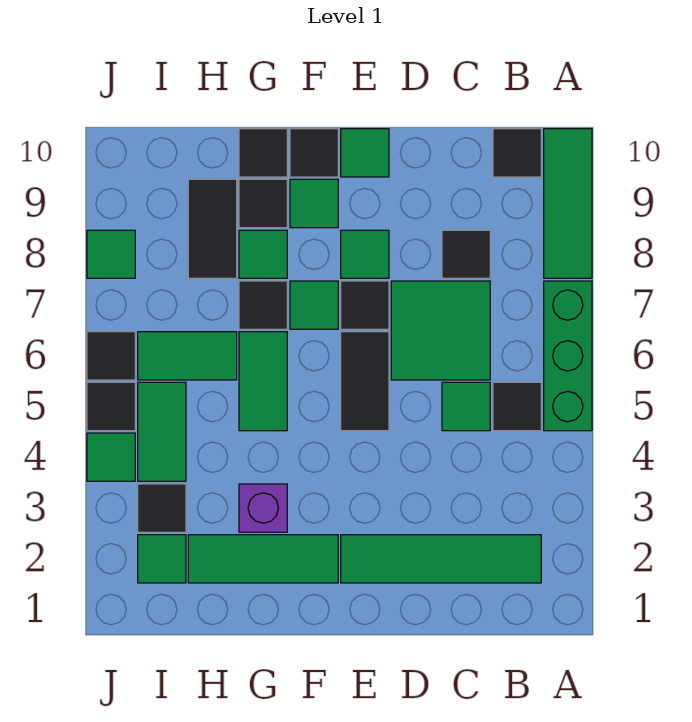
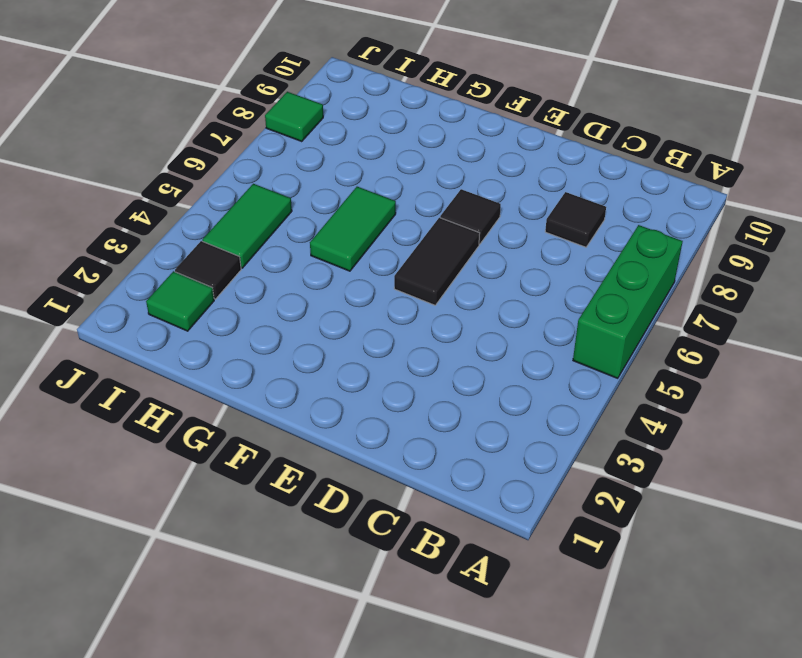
none -> green 1x3 tile [544,129,592,278]
none -> green 1x4 tile [341,535,541,583]
none -> black 1x1 tile [493,382,541,431]
none -> black 1x1 tile [493,129,541,177]

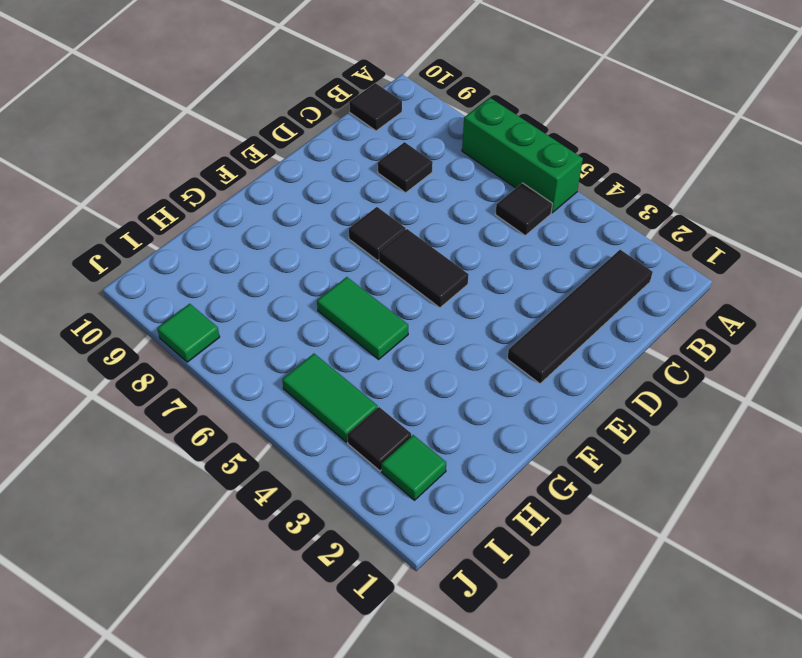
black 1x4 tile [507,250,653,384] -> green 1x4 tile [341,535,541,583]
none -> green 1x3 tile [544,129,592,278]
none -> green 1x1 tile [442,382,490,431]
none -> green 2x2 tile [391,281,490,380]
none -> green 1x1 tile [341,230,389,278]

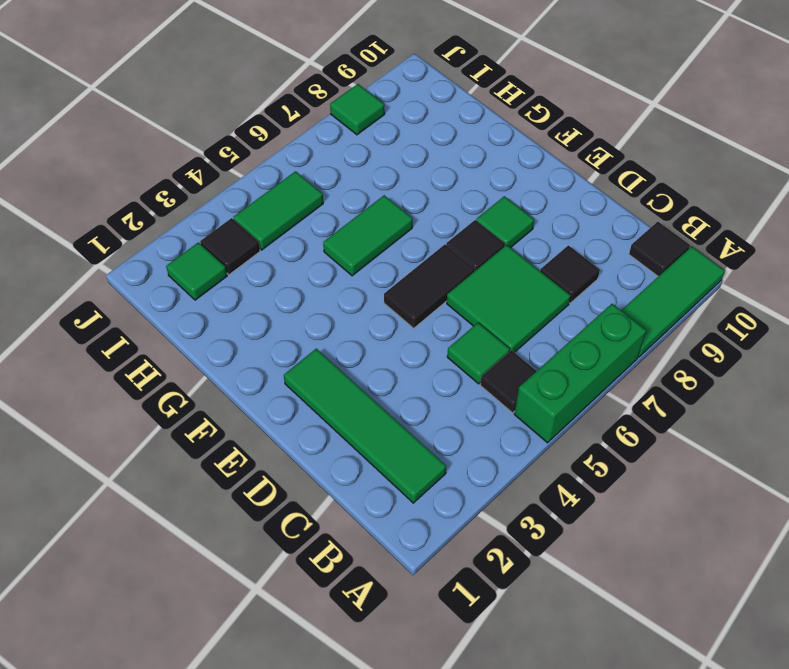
none -> green 1x1 tile [341,129,389,177]
none -> green 1x3 tile [188,535,338,583]
none -> green 1x1 tile [290,281,338,329]
none -> green 1x1 tile [290,179,338,228]

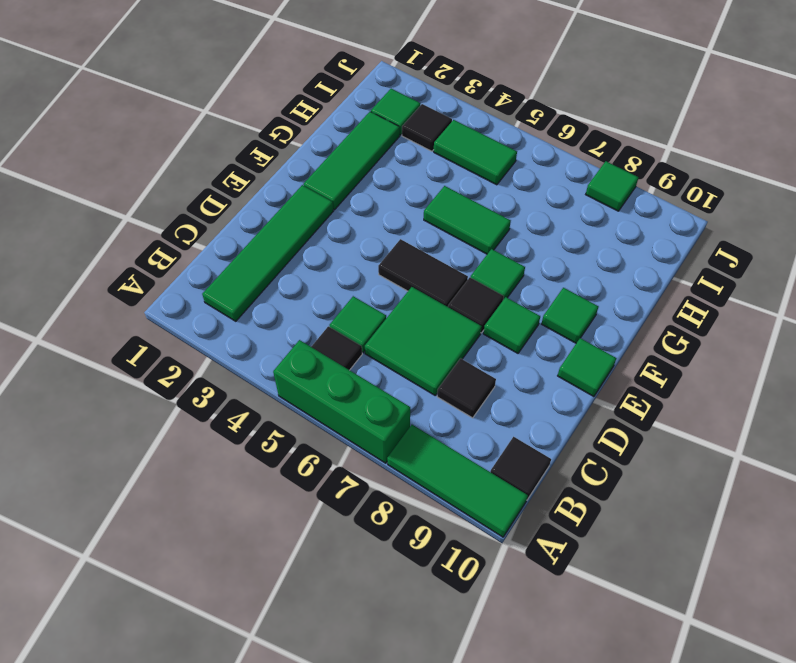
none -> black 1x1 tile [290,129,338,177]
none -> purple 1x1 brick [239,484,287,532]
none -> black 1x1 tile [239,281,287,329]
none -> green 1x1 tile [239,230,287,278]

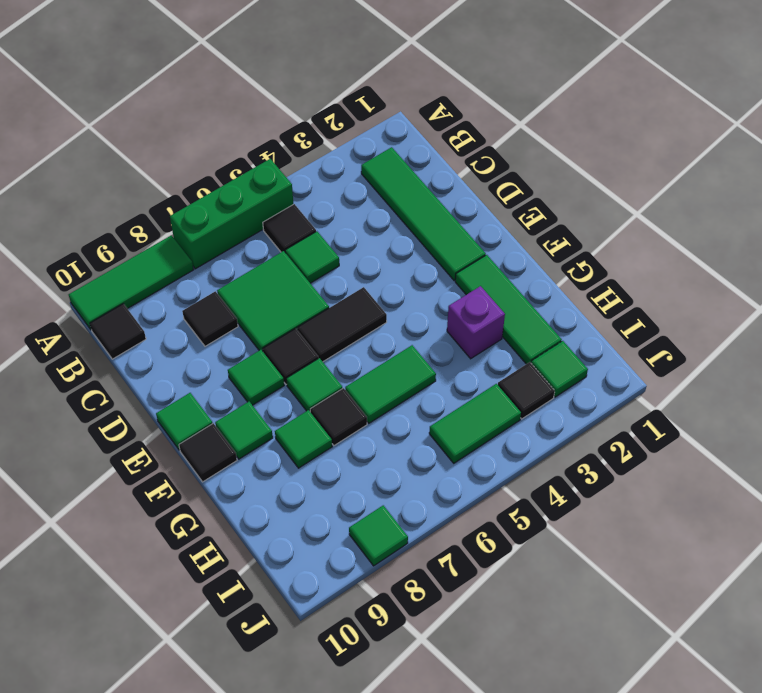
none -> black 1x1 tile [239,179,287,228]
none -> black 1x1 tile [239,129,287,177]
none -> green 1x2 tile [138,332,237,380]
none -> black 1x2 tile [188,179,237,278]

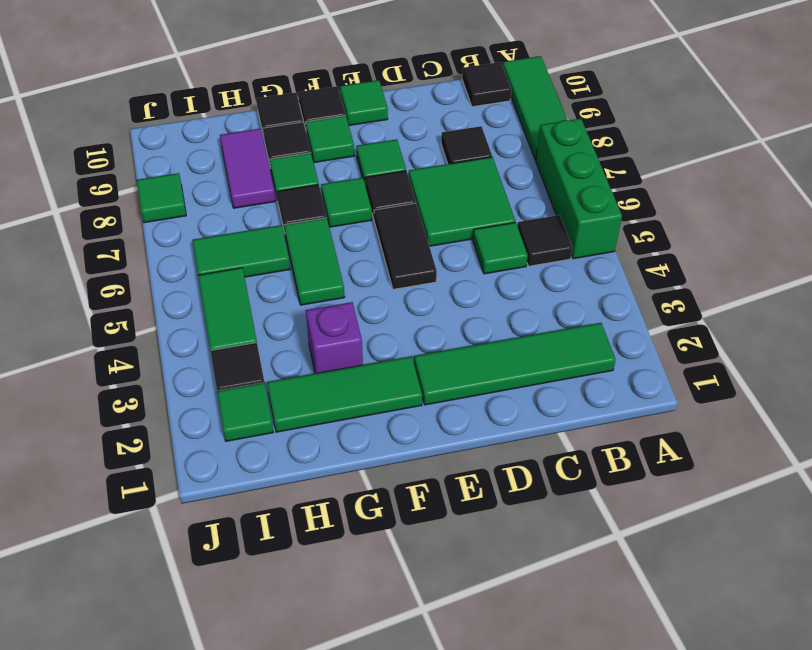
purple 1x2 tile [220,129,275,208] -> black 1x2 tile [188,179,237,278]
none -> green 1x1 tile [87,433,135,481]
none -> black 1x1 tile [87,382,135,431]
none -> black 1x1 tile [87,332,135,380]

